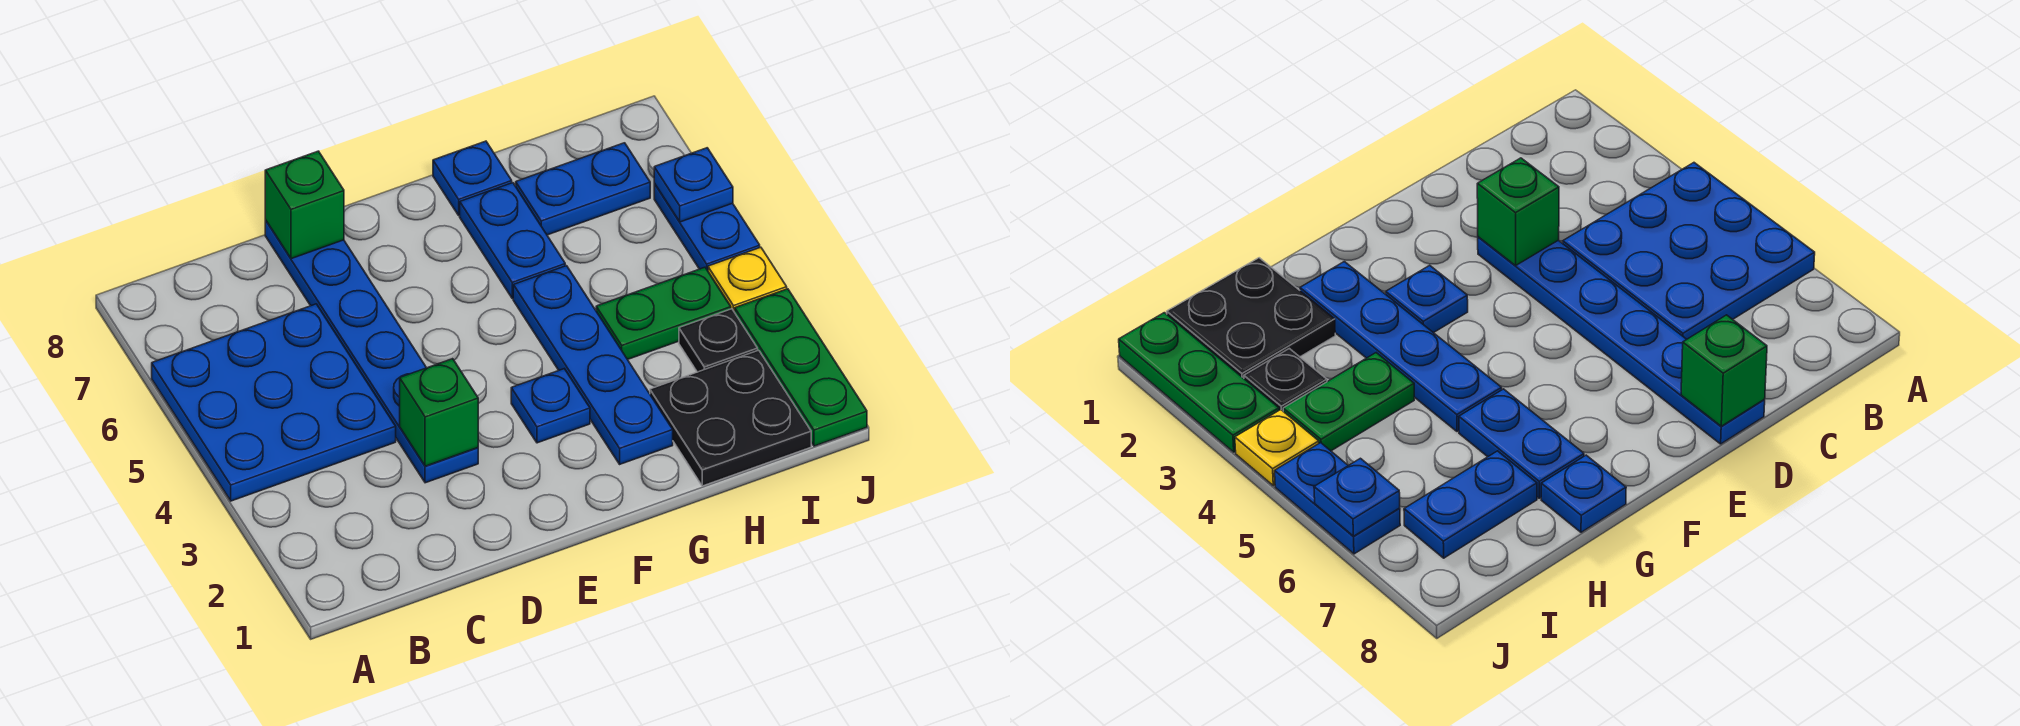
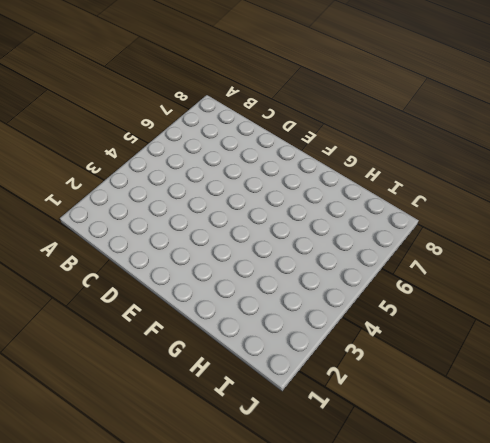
none -> blue 3x3 plate [152,304,396,501]
none -> blue 1x6 plate [265,220,478,483]
none -> blue 1x1 plate [511,369,590,443]

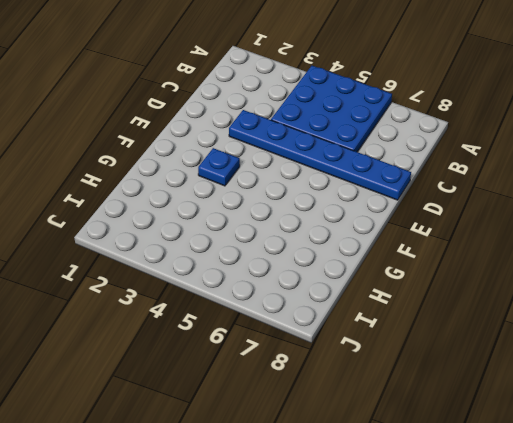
none -> blue 1x4 plate [513,266,673,464]
none -> blue 1x2 plate [460,183,565,298]
none -> blue 1x1 plate [433,141,512,215]

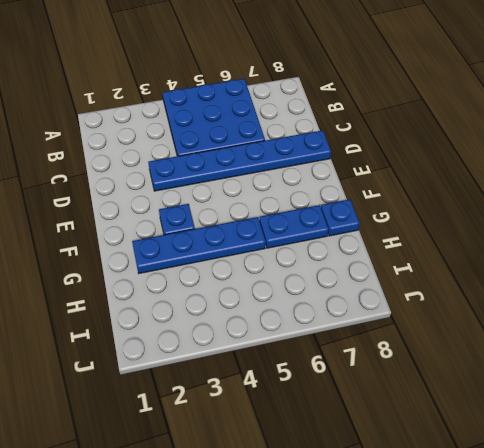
none -> black 2x2 plate [650,350,811,486]
none -> green 1x2 plate [596,267,731,360]
none -> blue 1x2 plate [516,143,650,235]

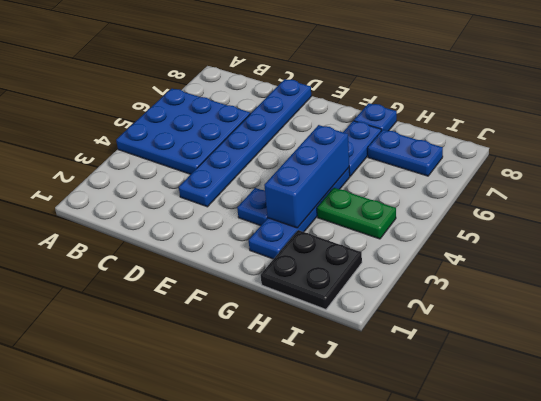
blue 1x3 brick [264,125,349,228] -> none
none -> black 1x1 plate [679,309,758,372]
none -> green 1x3 plate [735,289,867,446]
none -> yellow 1x1 plate [708,247,787,312]

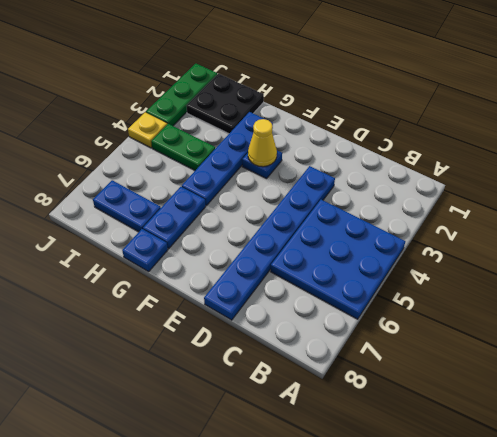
yellow 1x1 cone [248,119,277,167] -> none
none -> black 1x1 plate [679,309,758,372]
none -> blue 1x2 plate [654,183,760,271]
none -> green 1x1 brick [400,359,478,466]

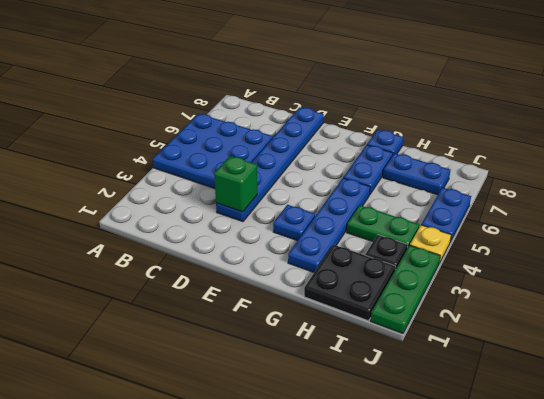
none -> green 1x1 brick [265,151,344,259]
none -> blue 1x1 plate [654,148,733,222]

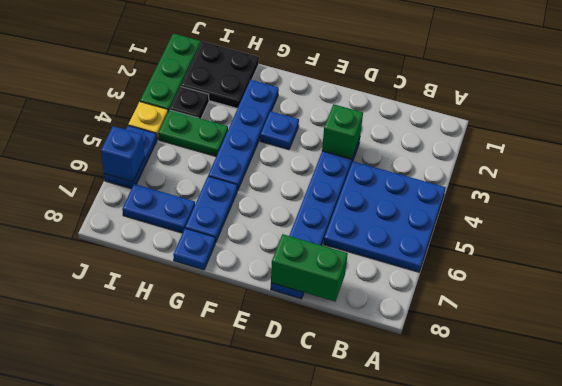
green 1x2 brick [271,234,348,302] -> green 1x1 brick [265,151,344,259]
blue 1x1 brick [101,126,145,182] -> blue 1x1 plate [654,148,733,222]

